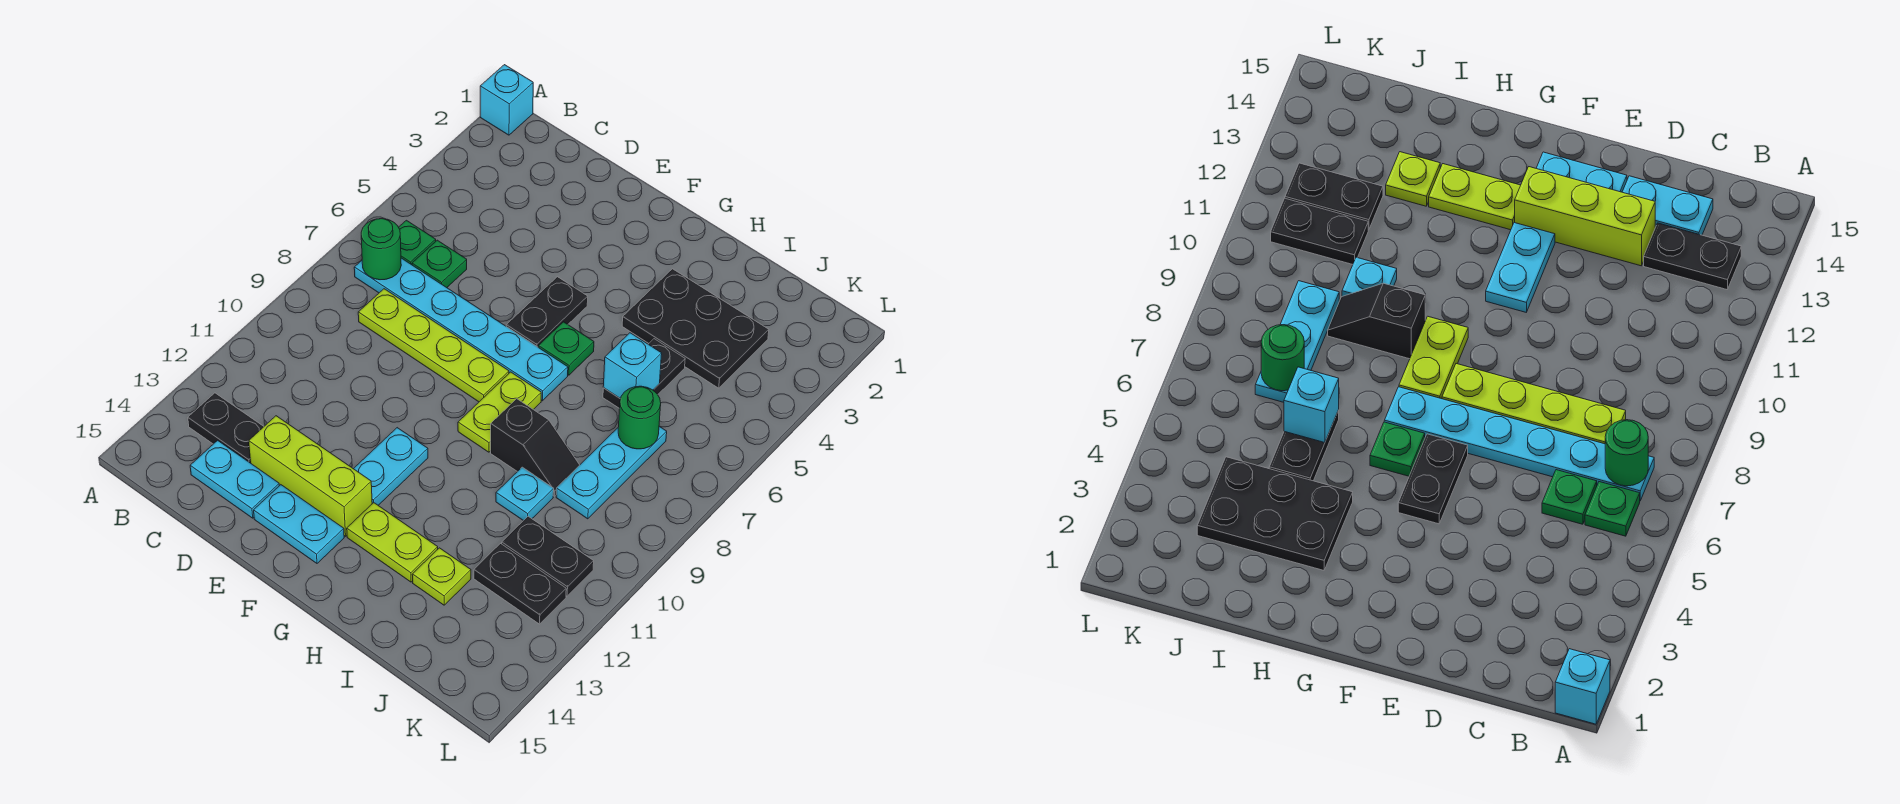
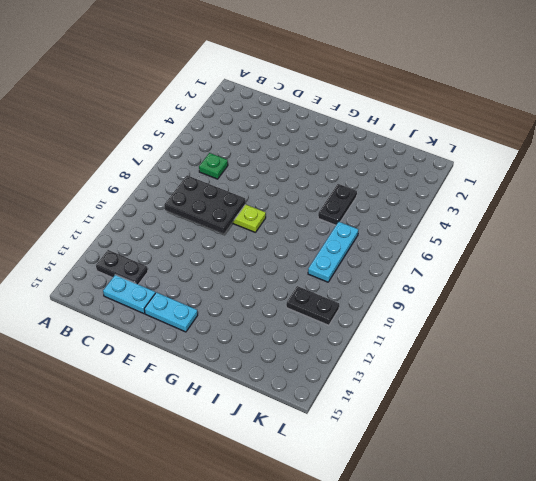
black 2x3 plate [164,175,246,234] -> black 2x3 plate moved to [622,269,769,388]
none -> cyan 1x1 brick [480,65,533,135]
none -> green 1x1 plate [399,220,436,265]
none -> cyan 1x6 plate [354,258,568,401]

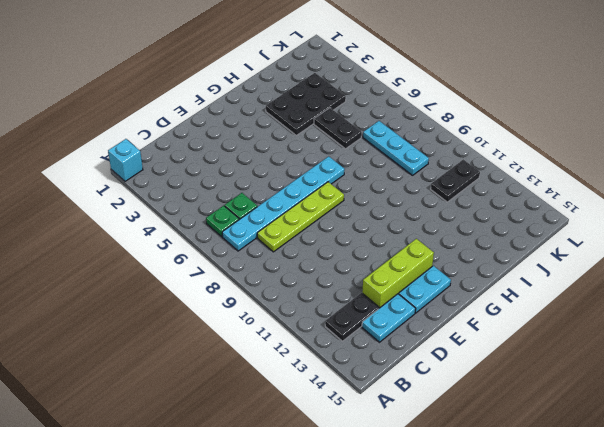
none -> black 1x2 plate [506,277,588,347]
none -> cyan 1x2 plate [354,428,428,505]
none -> green 1x1 plate [538,322,594,375]

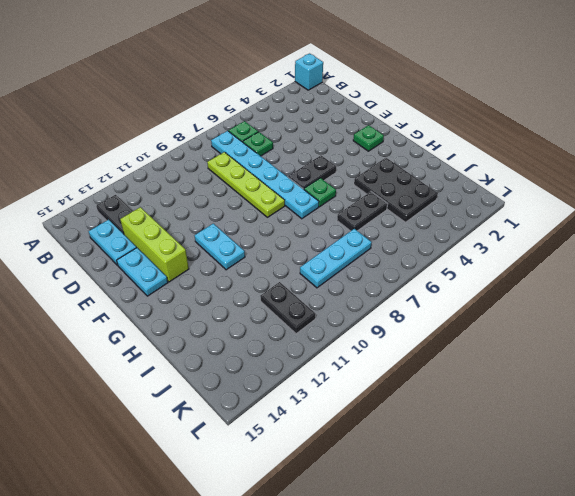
green 1x1 plate [353,125,384,151] -> none
cyan 1x2 plate [195,224,245,270] -> cyan 1x2 plate turned to [354,428,428,505]
none -> lime 1x2 plate [458,372,541,452]
none -> lime 1x2 plate [347,503,438,582]
none -> black 1x2 slope [491,399,579,496]

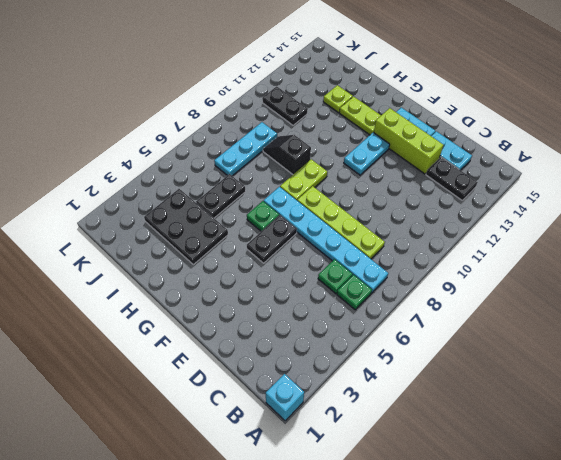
none -> cyan 1x1 plate [496,467,554,521]
none -> black 1x2 plate [474,544,566,624]
none -> green 1x1 round brick [361,219,401,280]

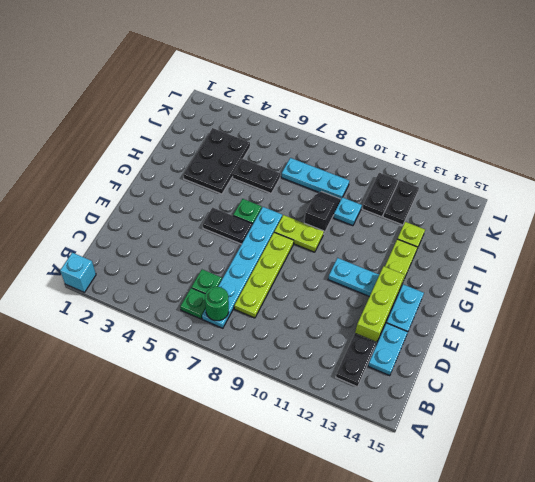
none -> cyan 1x1 brick [603,333,662,399]
none -> green 1x1 round brick [618,386,661,449]

